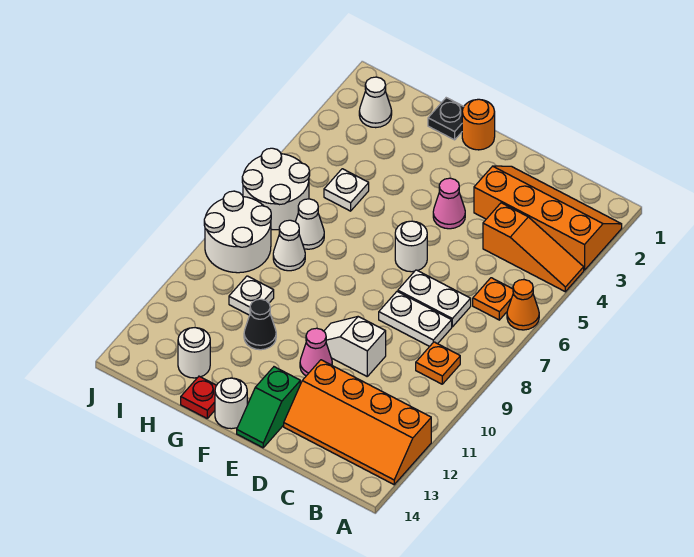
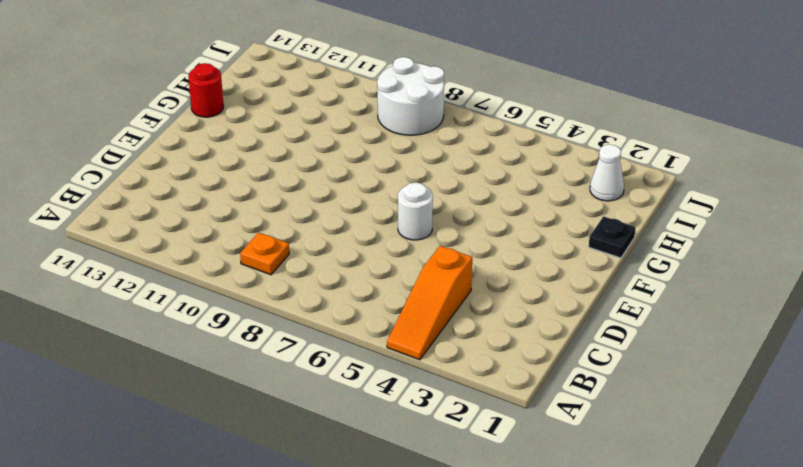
red 1x1 round brick [189,63,223,117] -> red 1x1 plate [181,376,217,418]
none -> orange 2x4 slope [474,166,622,270]
none -> orange 1x1 cone [507,280,539,330]
none -> orange 2x4 slope [284,360,431,485]

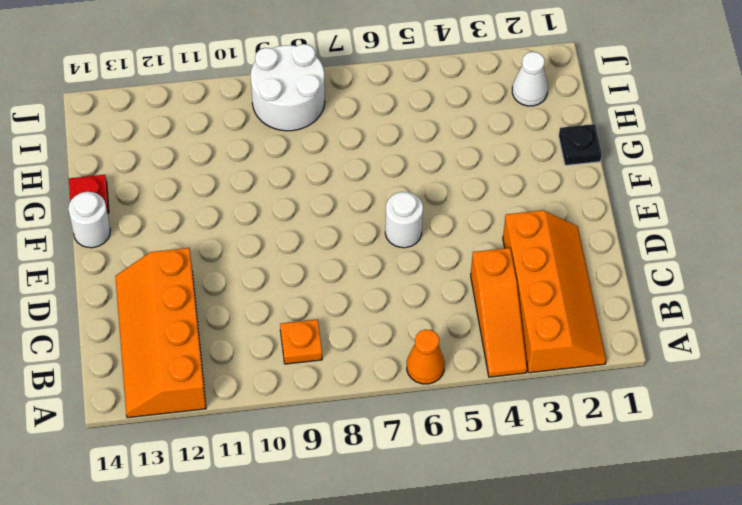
none -> orange 1x1 plate [473,278,513,320]
none -> white 1x2 plate [398,270,471,327]
none -> white 1x2 plate [379,292,452,346]

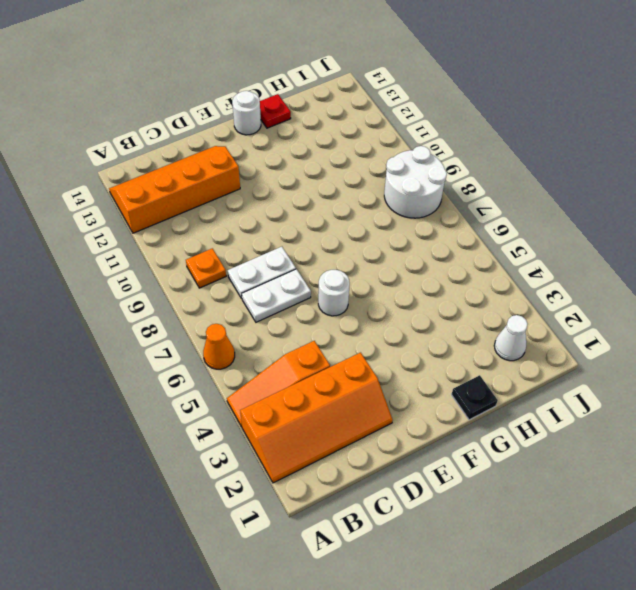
none -> orange 1x1 plate [473,278,513,320]
none -> white 1x2 slope [324,317,386,376]
none -> pink 1x1 cone [433,178,465,229]

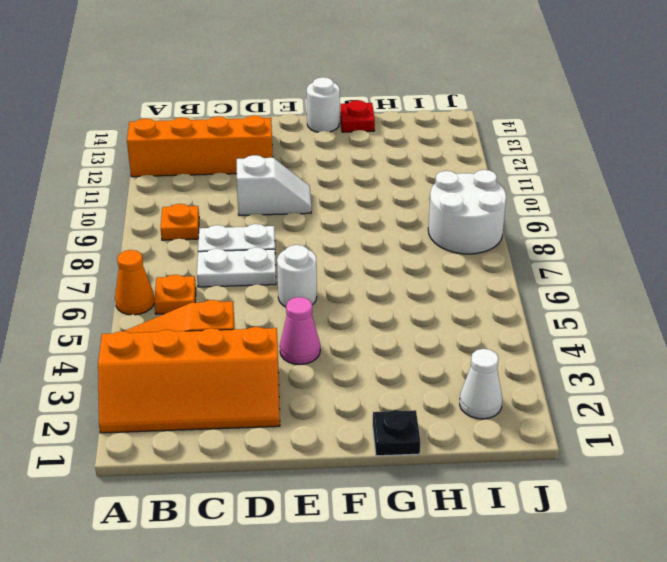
none -> pink 1x1 cone [300,328,332,376]
none -> green 1x2 slope [237,367,300,448]
none -> orange 1x1 round brick [462,99,495,150]

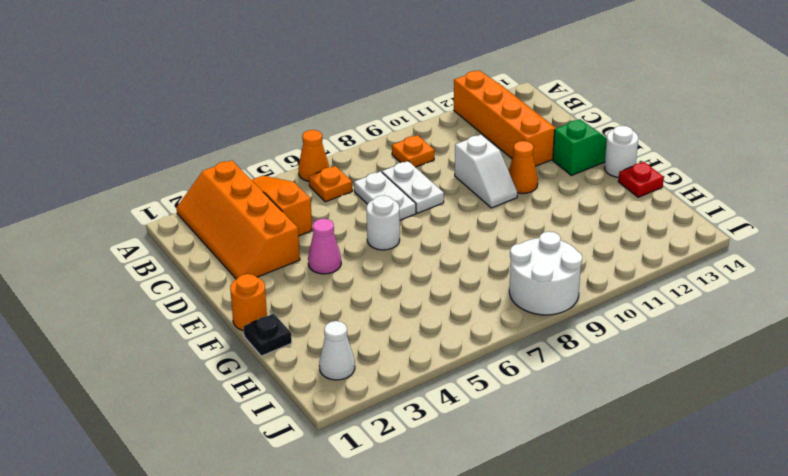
orange 1x1 cone [509,141,538,193] -> pink 1x1 cone [300,328,332,376]
none -> black 1x1 cone [244,299,276,350]
none -> white 1x1 plate [324,169,369,211]
none -> white 1x1 cone [295,199,324,249]

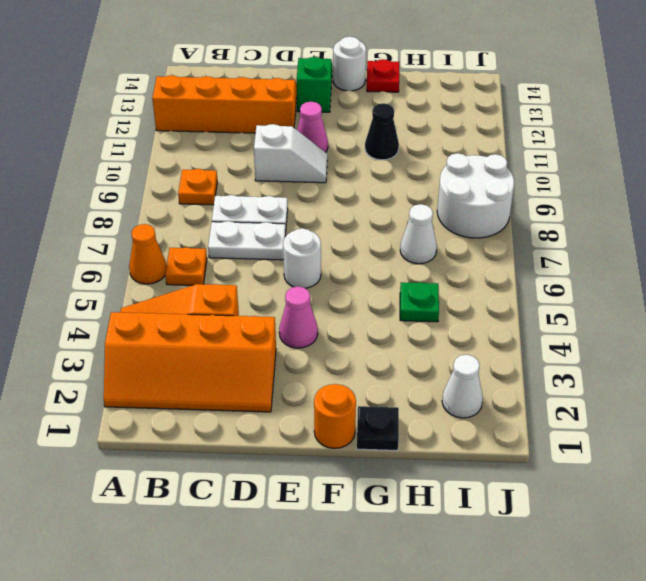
green 1x1 plate [400,282,439,322] -> white 1x1 plate [324,169,369,211]
none -> white 1x1 cone [273,220,305,271]
none -> white 1x1 plate [229,276,274,315]
none -> white 1x1 round brick [178,328,210,378]

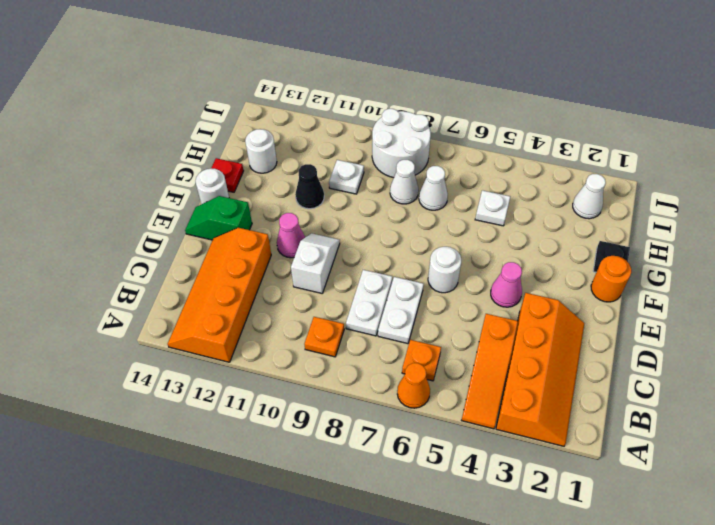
none -> white 2x2 round brick [242,148,310,230]

